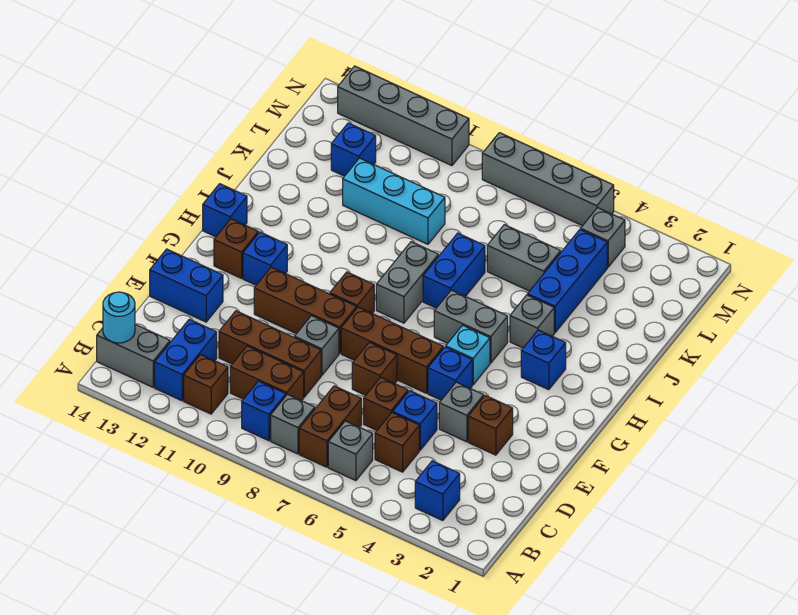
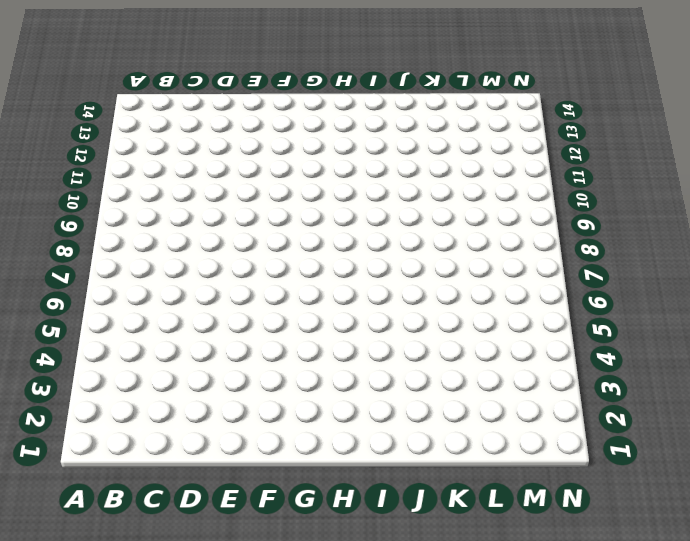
none -> blue 1x1 brick [415,461,460,521]
none -> grey 1x1 brick [328,421,373,481]
none -> brown 1x2 brick [299,386,362,467]
none -> grey 1x1 brick [271,394,315,454]

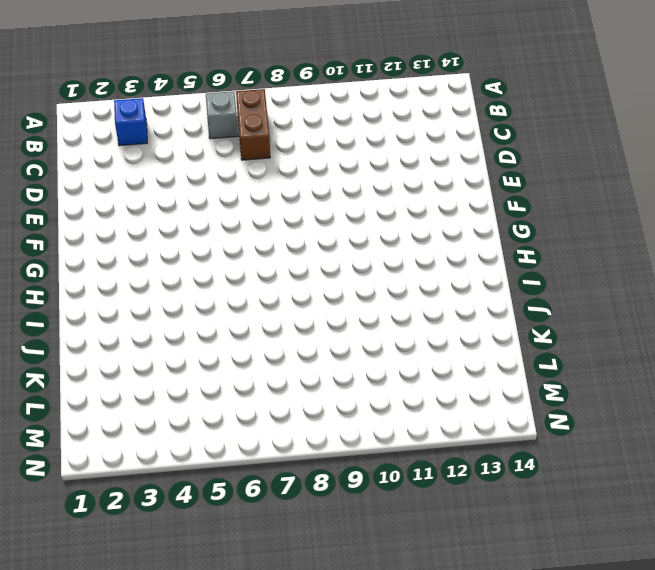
none -> grey 1x1 brick [271,394,315,454]
none -> blue 1x1 brick [242,381,286,441]
none -> brown 1x1 brick [184,355,228,414]
none -> blue 1x2 brick [155,319,217,401]

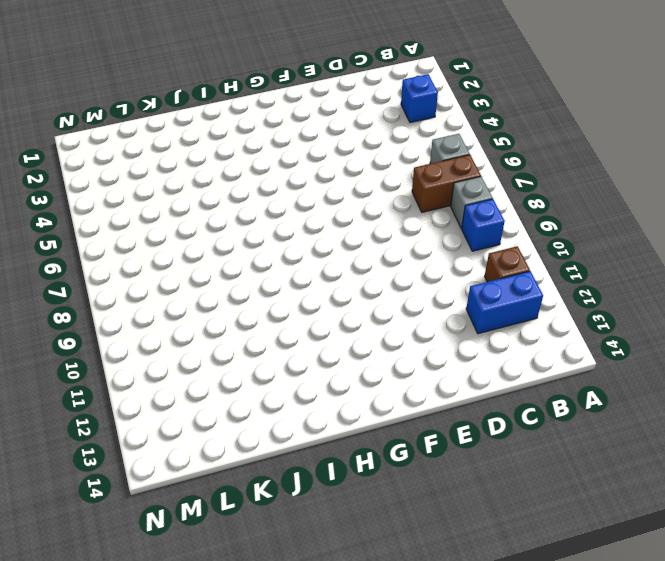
none -> grey 1x2 brick [97,324,170,387]
none -> brown 1x1 brick [375,412,419,472]
none -> brown 1x2 brick [230,346,304,401]
none -> blue 1x1 brick [393,391,437,450]

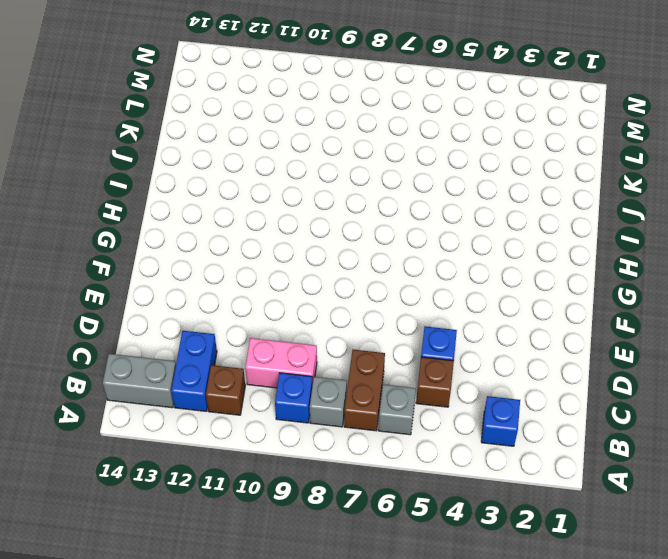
pink 1x2 brick [245,338,317,388] -> brown 1x2 brick [230,346,304,401]
none -> brown 1x1 brick [364,377,408,430]
none -> brown 1x3 brick [219,311,321,397]
none -> brown 1x1 brick [468,396,513,455]
none -> grey 1x1 brick [439,382,484,442]

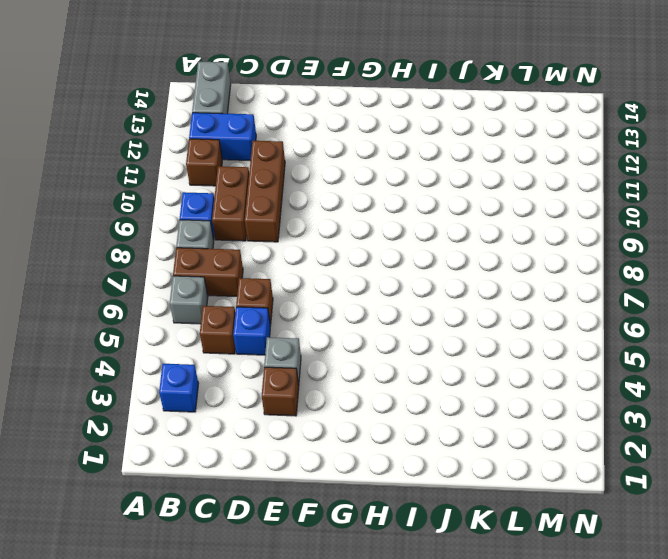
none -> brown 1x1 brick [352,342,397,395]
none -> grey 1x1 brick [295,316,339,375]
none -> blue 1x2 brick [150,249,223,322]
none -> blue 1x1 brick [428,347,472,400]

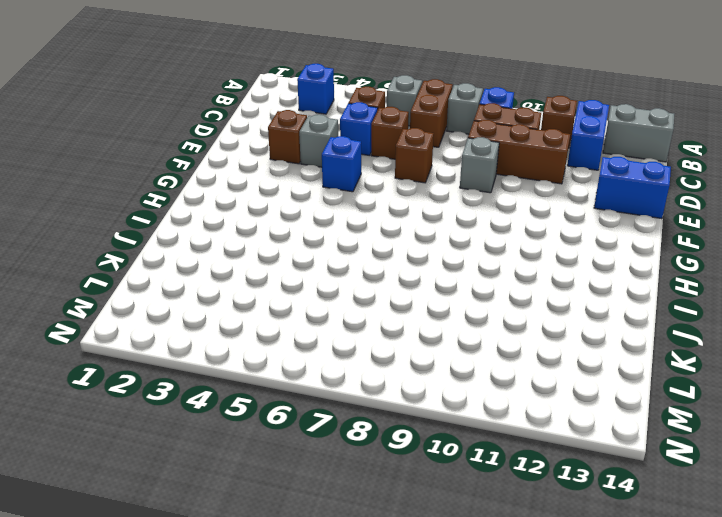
none -> brown 1x3 brick [341,307,443,393]
none -> brown 1x3 brick [254,267,357,353]
none -> cyan 1x1 brick [446,325,490,385]
none -> brown 1x1 brick [330,272,374,313]

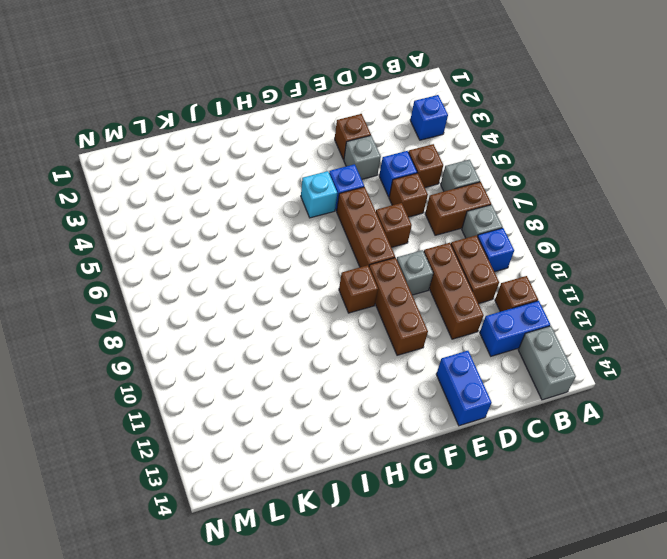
none -> blue 1x1 brick [243,232,287,285]
none -> brown 1x1 brick [214,219,258,278]
none -> blue 1x1 brick [521,330,566,390]
none -> grey 1x2 brick [434,290,508,363]

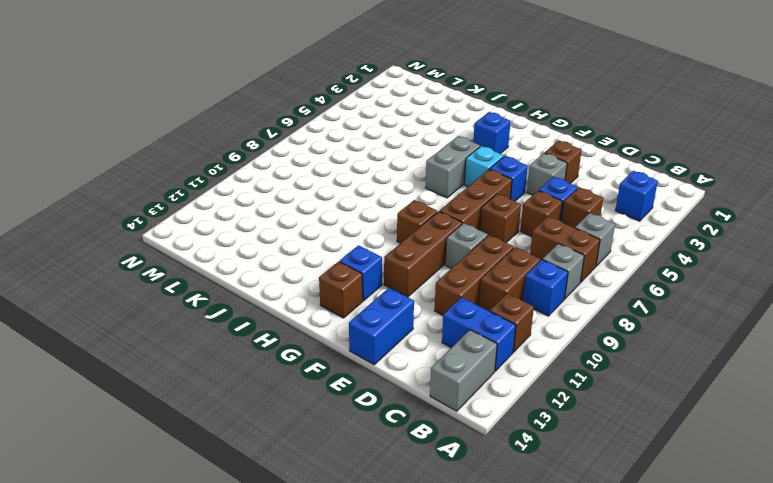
none -> grey 1x2 brick [376,242,439,323]
none -> blue 1x1 brick [203,184,247,237]
none -> grey 1x1 brick [510,295,554,348]
none -> blue 1x2 brick [423,233,485,308]

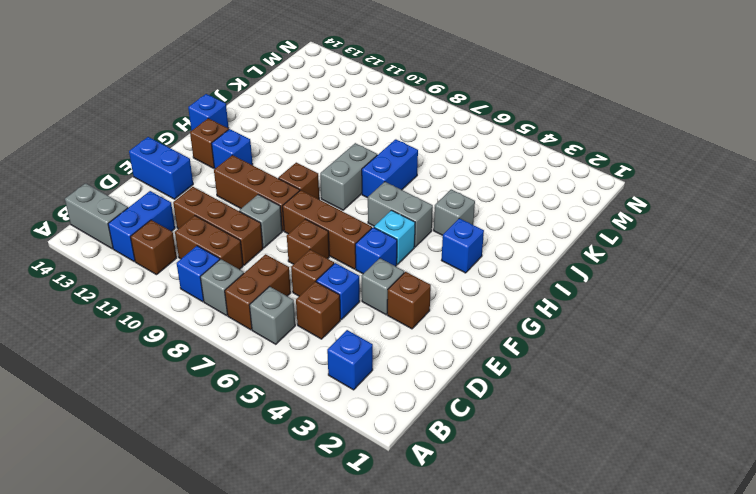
none -> blue 1x3 brick [528,230,607,333]
none -> grey 1x2 brick [487,225,561,291]
none -> cyan 1x3 brick [343,158,445,244]
none -> blue 1x1 brick [331,123,376,176]

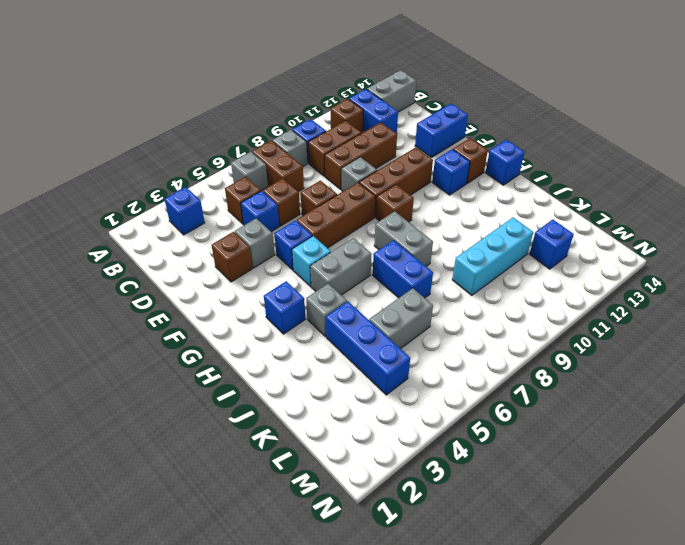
none -> grey 1x1 brick [581,208,625,267]
none -> grey 1x4 brick [482,133,614,226]
none -> grey 1x4 brick [338,66,469,166]
none -> cyan 1x1 round brick [103,292,135,343]

